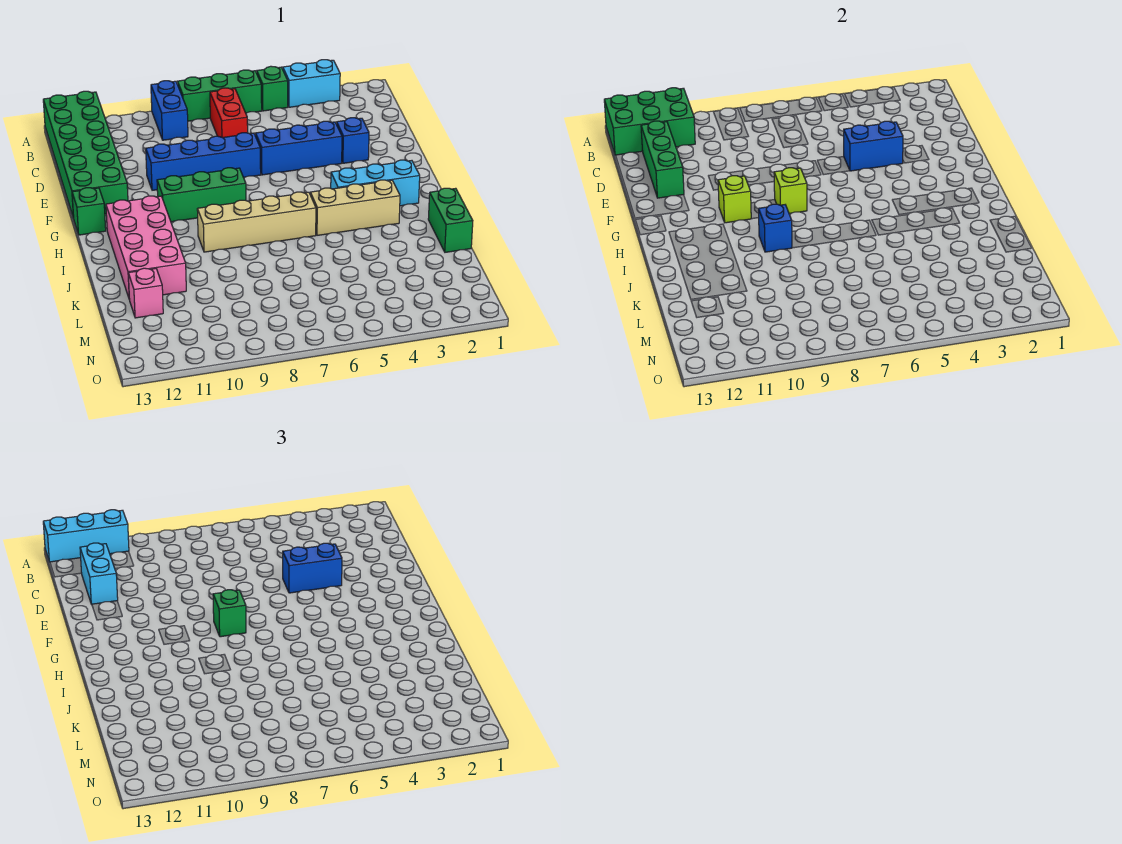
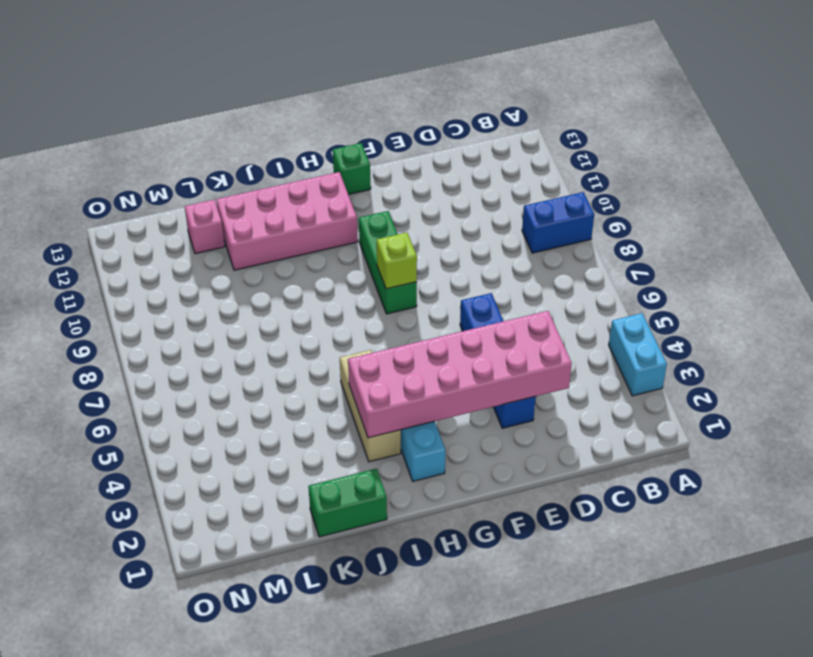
pink 2x6 brick [348,311,572,438] -> blue 1x2 brick [844,121,903,171]
none -> green 1x1 brick [257,66,288,111]
none -> green 1x3 brick [177,70,262,121]
none -> green 2x6 brick [43,91,128,218]

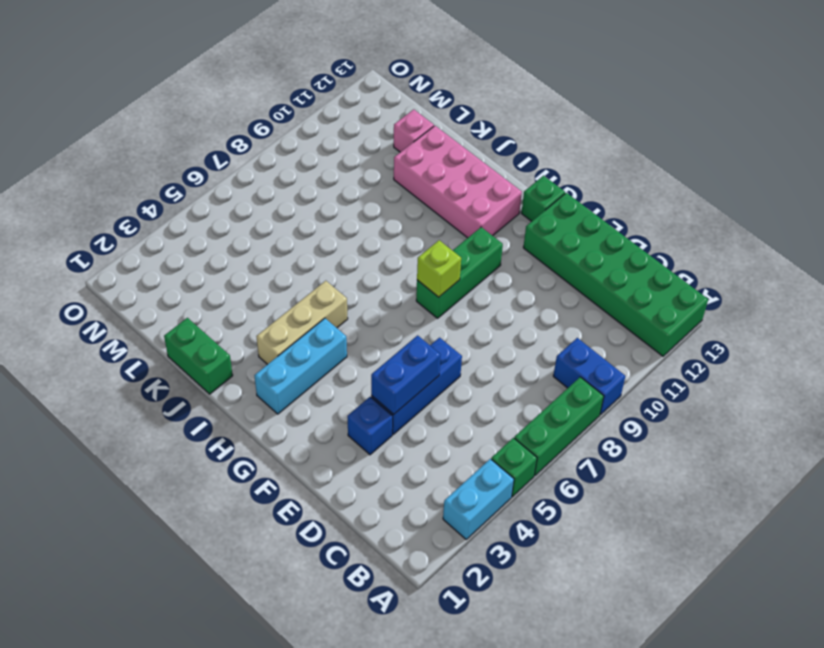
none -> red 1x2 brick [210,88,248,138]
none -> blue 1x4 brick [146,133,261,190]
none -> tan 1x4 brick [197,192,316,252]

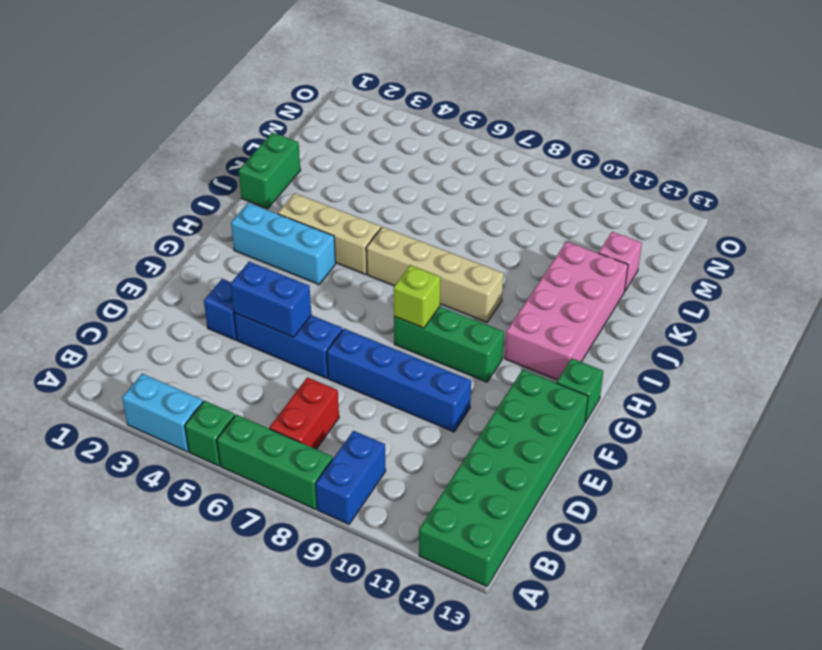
none -> green 2x3 brick [604,88,695,155]
none -> green 1x3 brick [641,121,684,198]
none -> lime 1x1 brick [718,176,752,223]

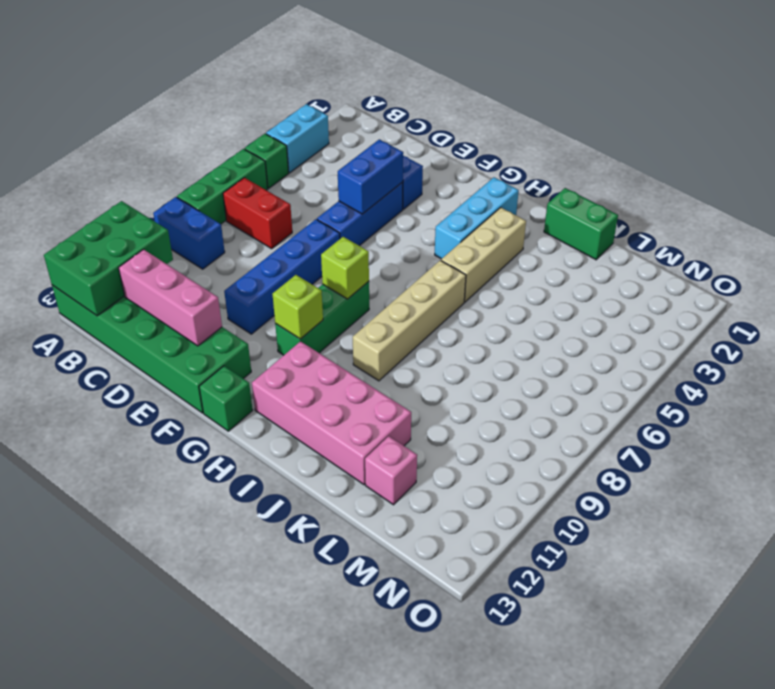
pink 1x3 brick [119,249,222,346] -> green 1x3 brick [641,121,684,198]
none -> blue 1x1 brick [758,204,792,252]
none -> cyan 1x3 brick [43,510,129,562]
none -> cyan 1x2 brick [80,543,118,604]

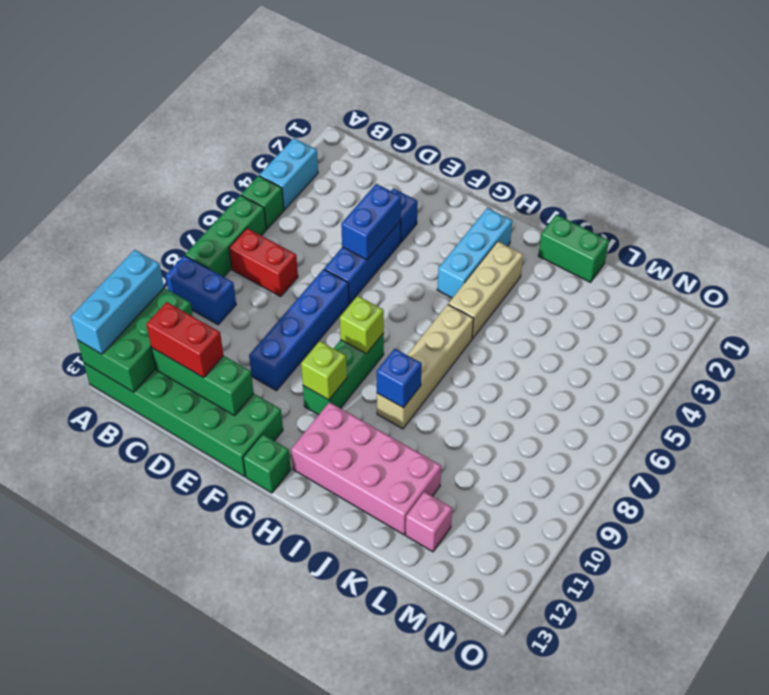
red 1x2 brick [146,302,223,378] -> cyan 1x2 brick [80,543,118,604]
none -> blue 1x2 brick [283,543,342,593]
none -> green 1x1 brick [213,590,246,637]

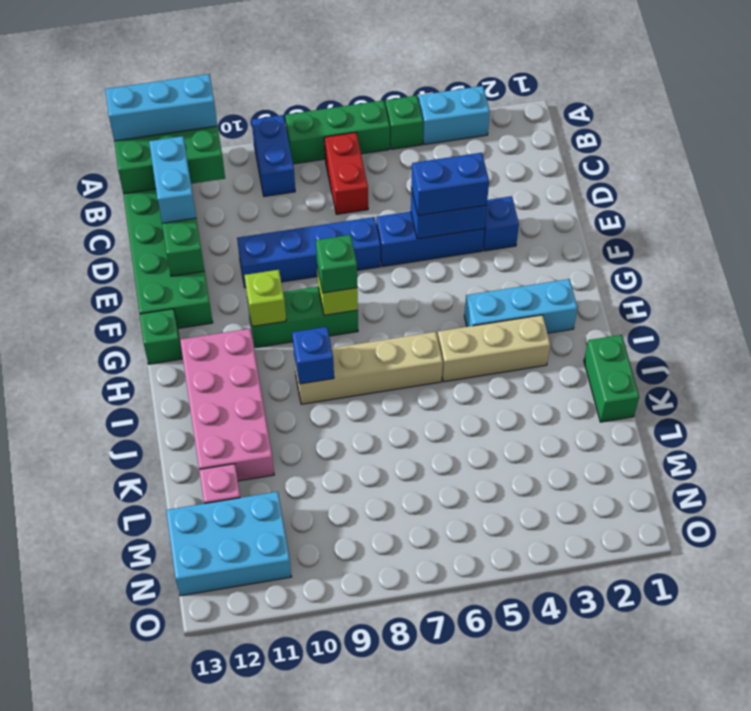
cyan 2x3 brick [166,492,292,596] -> none

